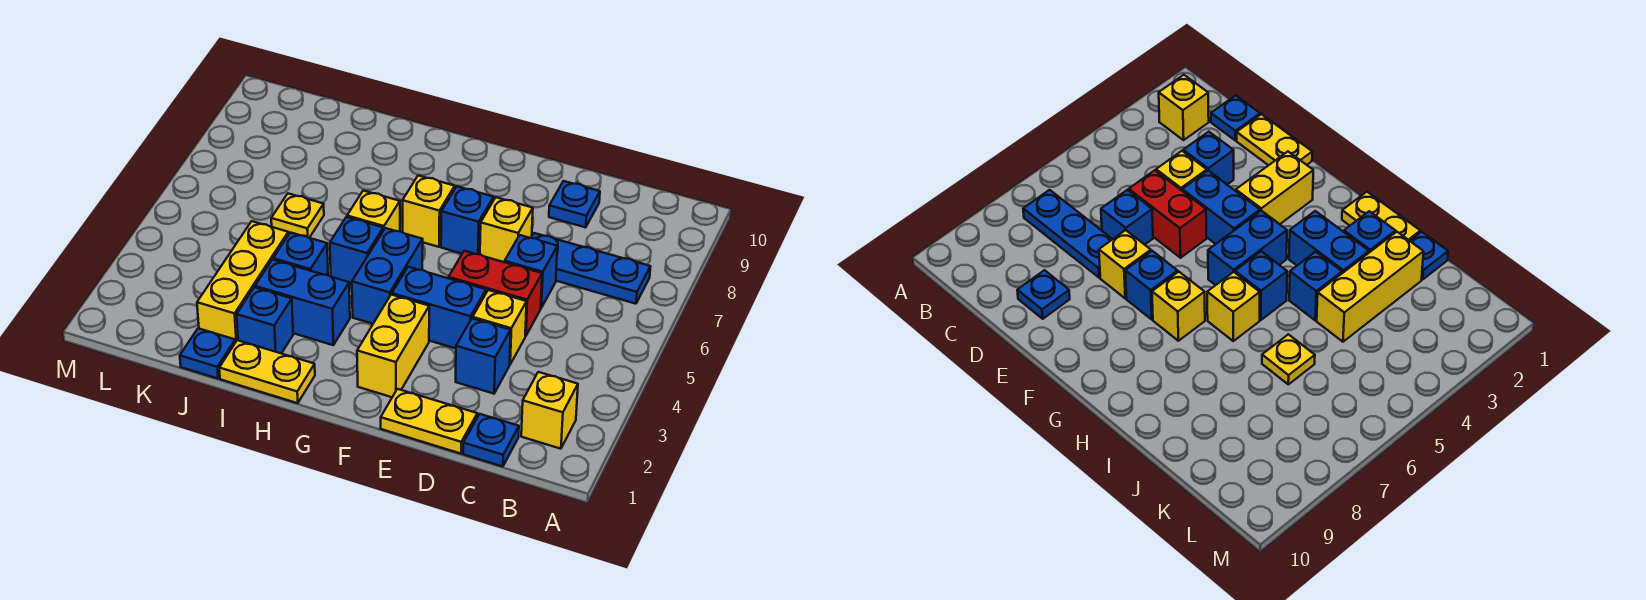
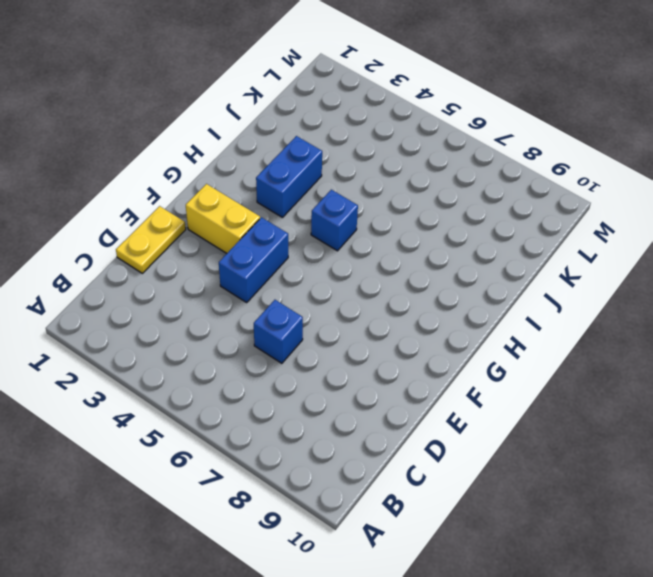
none -> yellow 1x1 brick [521,372,578,449]
none -> blue 1x3 plate [531,233,651,304]
none -> blue 1x1 plate [463,414,519,467]

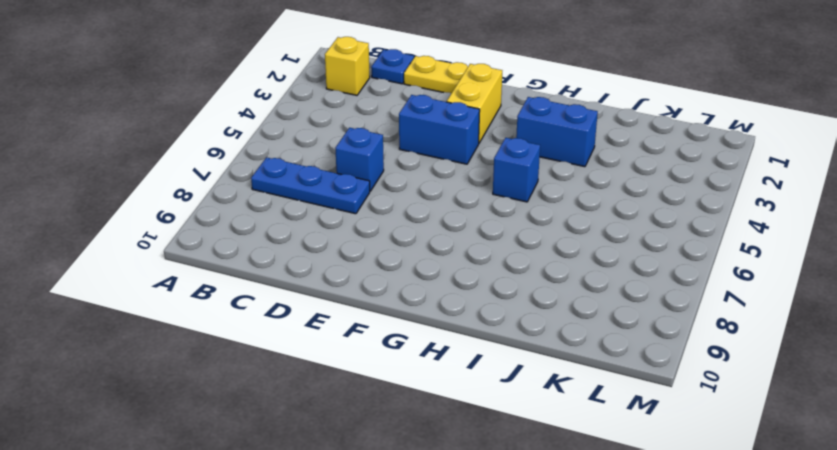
none -> blue 1x1 brick [456,318,511,394]
none -> yellow 1x1 brick [473,290,527,364]
none -> red 1x2 brick [449,251,542,336]

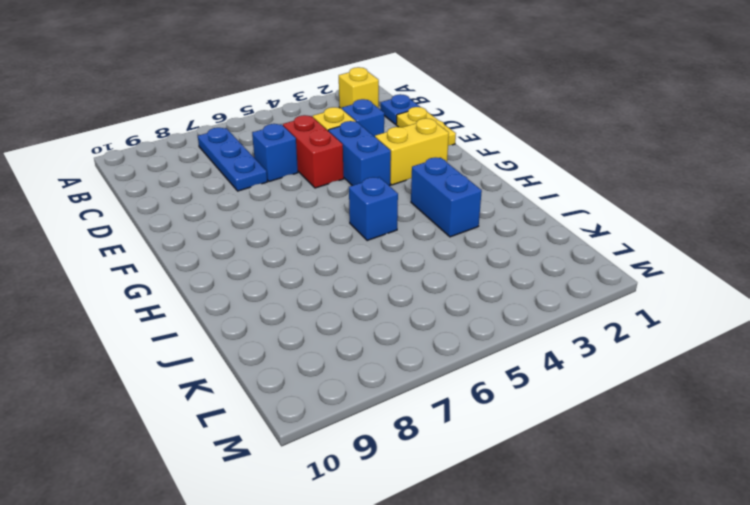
none -> blue 1x1 plate [549,181,600,227]
none -> yellow 1x1 brick [480,197,533,262]
none -> blue 1x1 brick [441,187,494,254]

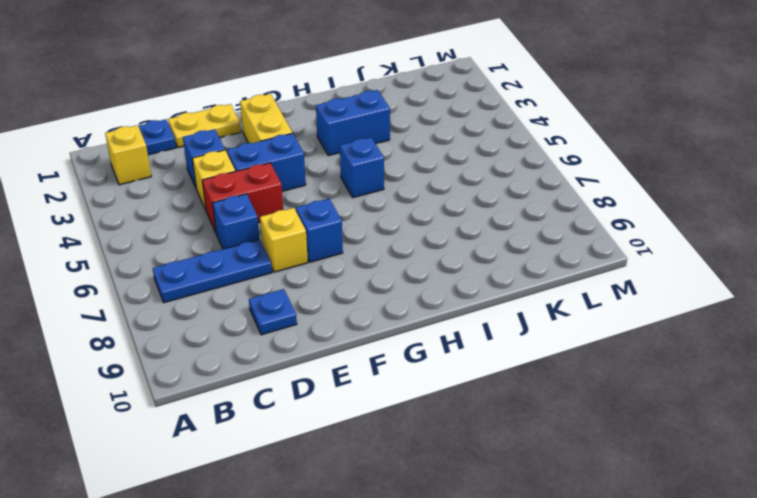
none -> blue 1x2 brick [352,228,423,324]
none -> yellow 1x1 brick [402,176,455,247]
none -> yellow 1x2 plate [219,340,315,403]

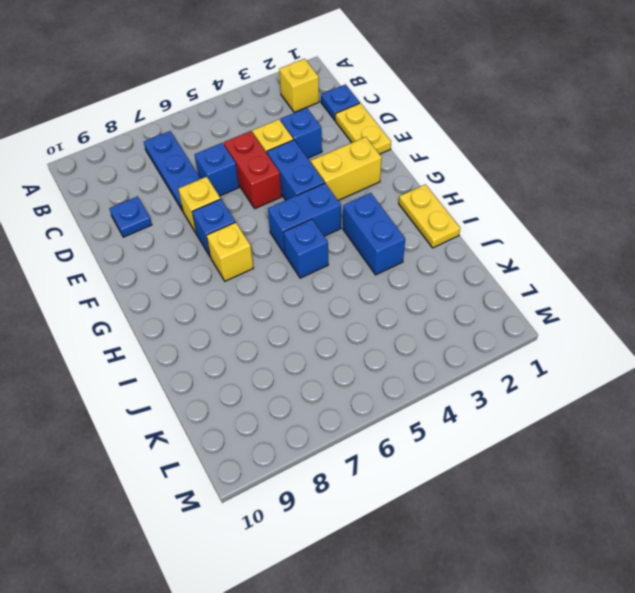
none -> yellow 1x1 brick [347,191,400,231]
none -> blue 1x1 brick [237,287,293,354]
none -> blue 1x1 brick [273,232,328,275]

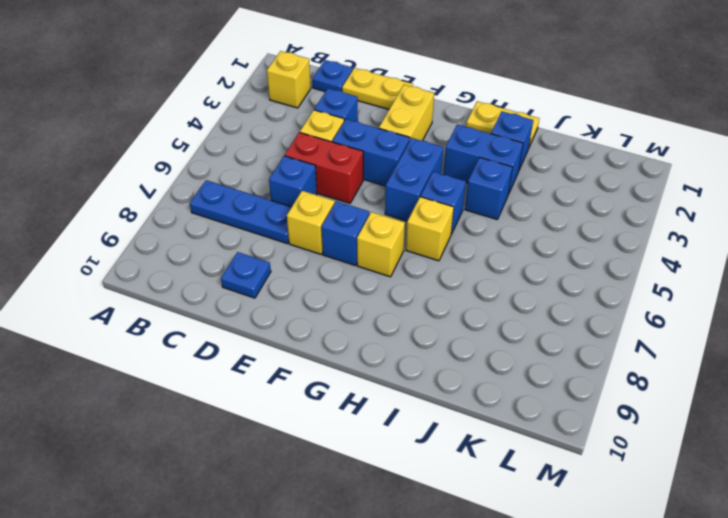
none -> blue 1x1 plate [180,328,235,379]
none -> yellow 1x3 brick [197,221,288,342]
none -> yellow 1x1 plate [271,194,324,238]

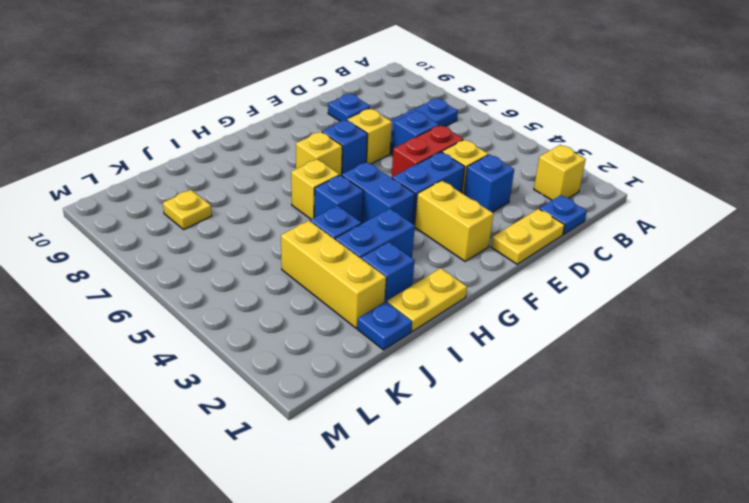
yellow 1x1 plate [163,190,212,229] -> yellow 1x1 plate moved to [271,194,324,238]

